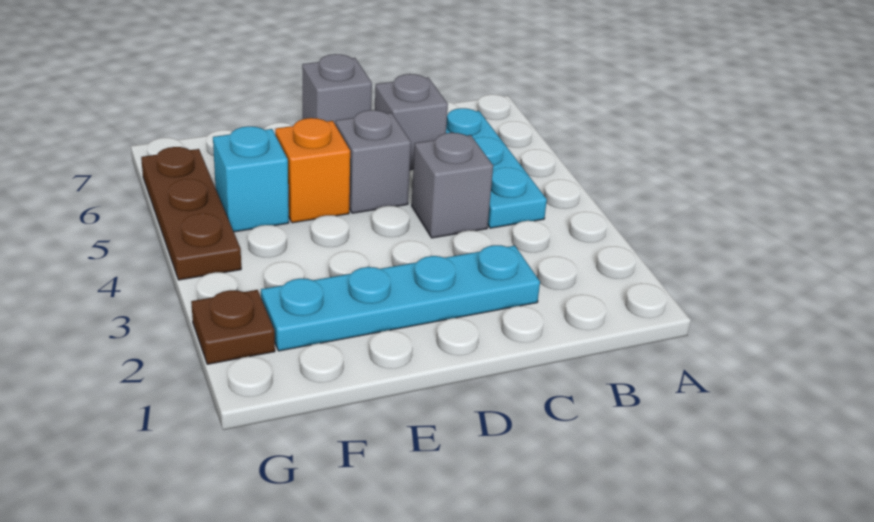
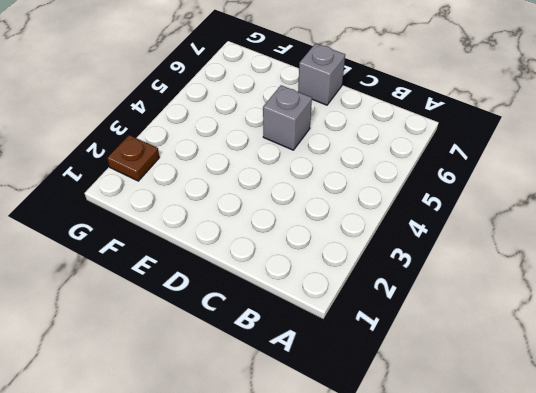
none -> cyan 1x3 plate [446,108,547,228]
none -> cyan 1x4 plate [261,245,540,351]

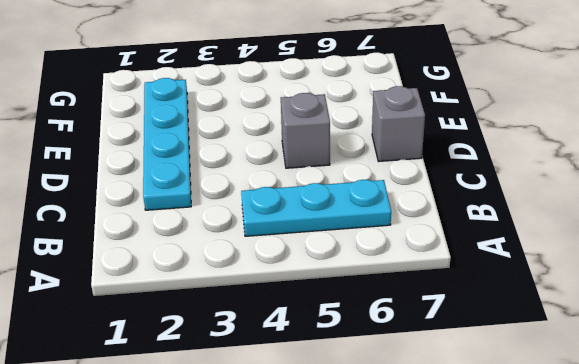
none -> grey 1x1 brick [412,133,493,238]
none -> grey 1x1 brick [375,74,448,170]

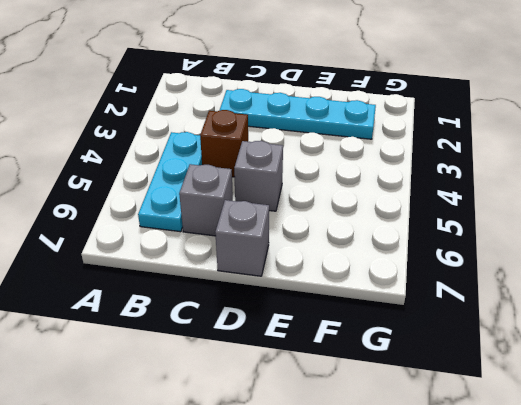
brown 1x1 brick [200,110,248,177] -> grey 1x1 brick [412,133,493,238]
none -> orange 1x1 brick [275,118,350,223]
none -> cyan 1x1 brick [213,126,289,232]

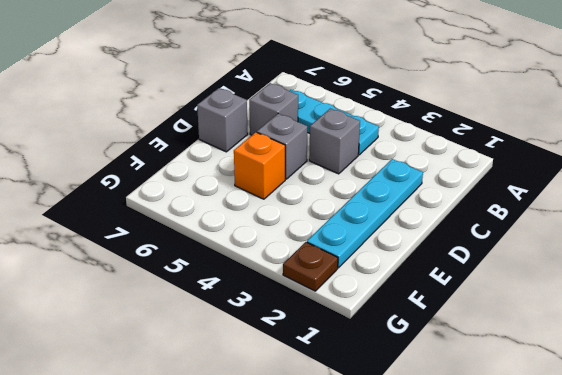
none -> cyan 1x1 brick [213,126,289,232]
none -> brown 1x3 plate [141,147,241,280]

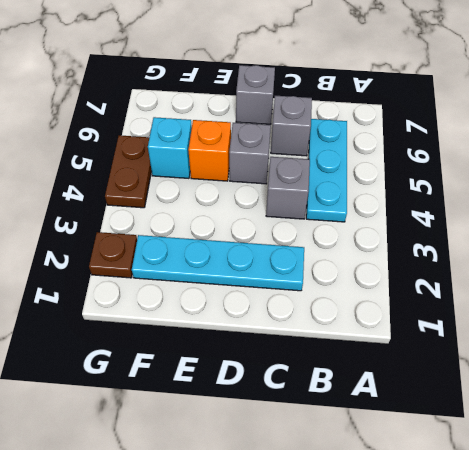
brown 1x2 plate [105,135,152,208] -> brown 1x3 plate [141,147,241,280]

